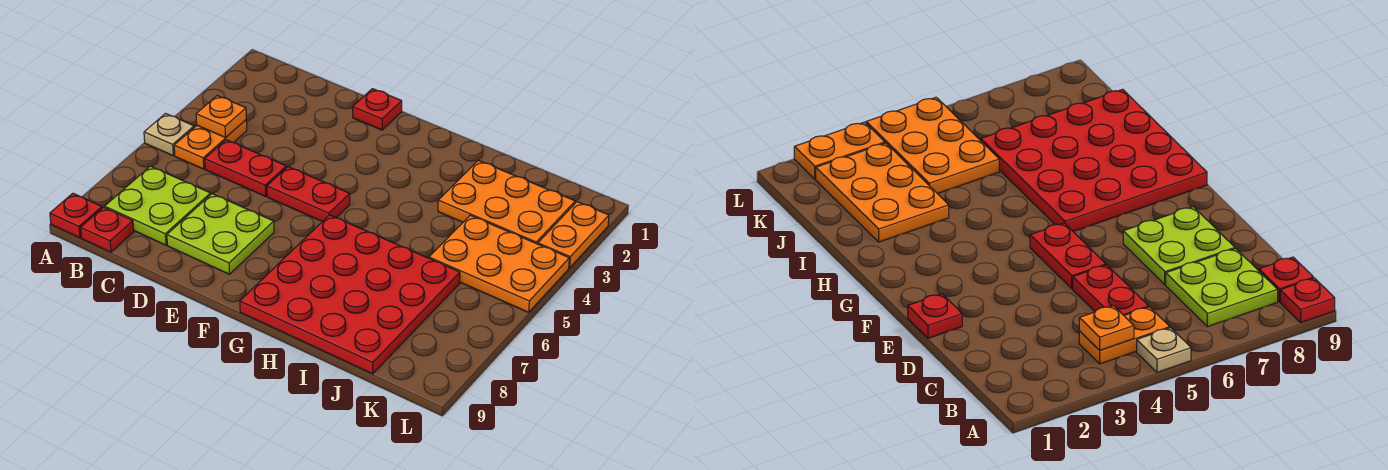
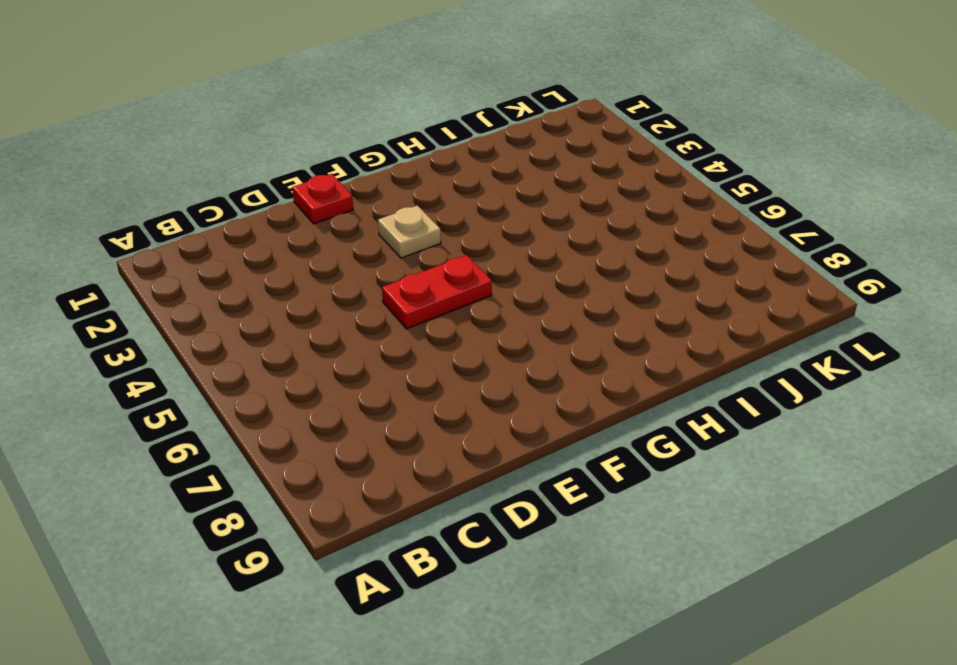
tan 1x1 plate [378,206,441,258] -> tan 1x1 plate moved to [144,114,194,155]
none -> red 1x1 plate [50,193,102,238]
none -> orange 1x2 plate [174,120,247,169]
none -> lime 2x2 plate [105,166,211,245]

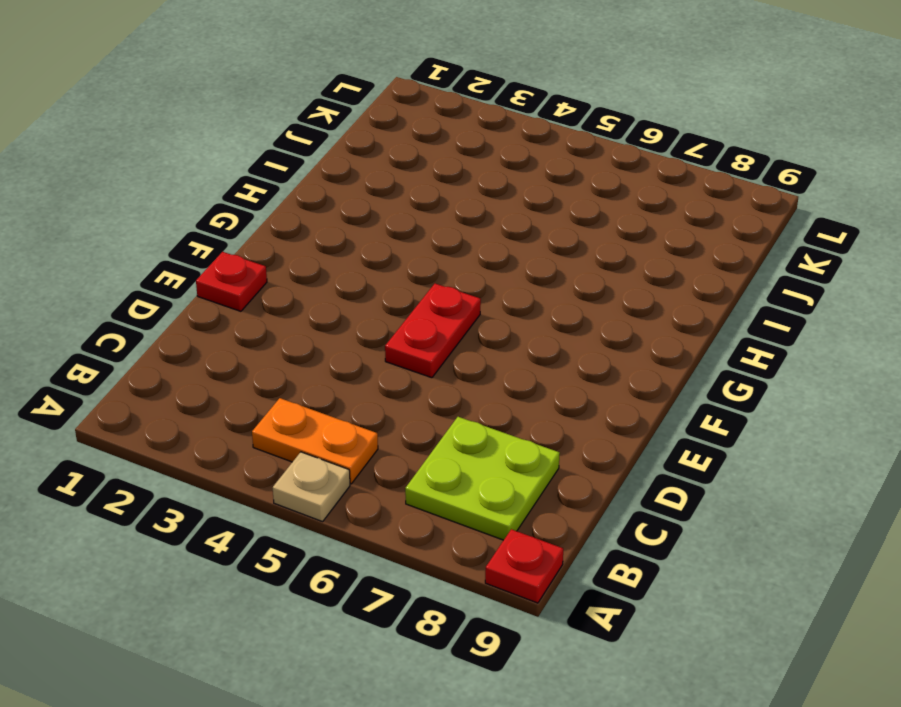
none -> red 1x1 plate [81,207,134,252]
none -> red 1x2 plate [205,140,286,196]
none -> lime 2x2 plate [167,194,274,274]

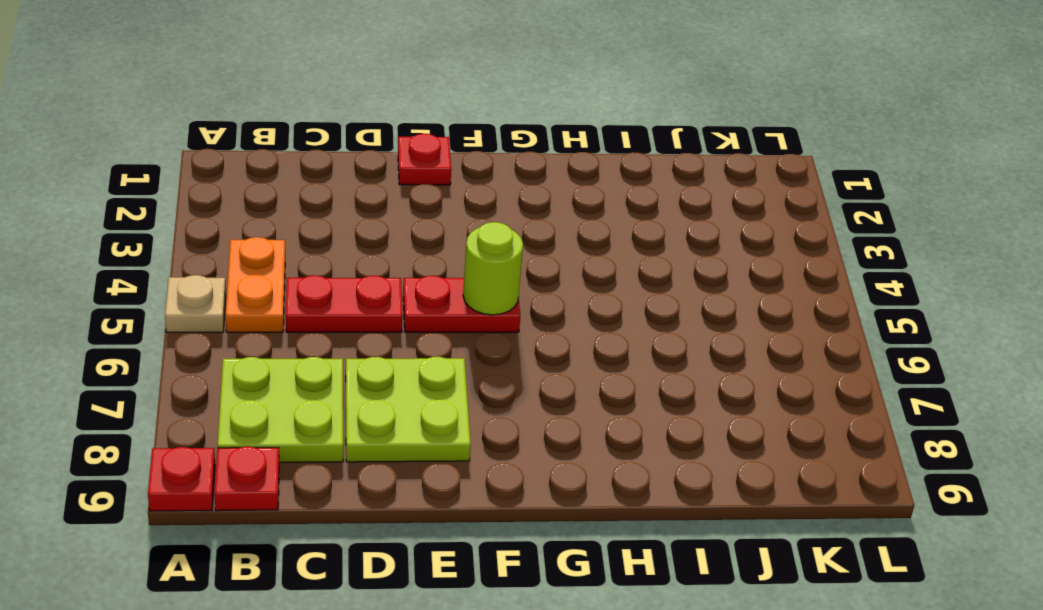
lime 1x1 round brick [463,222,523,315] -> none
none -> red 4x4 plate [240,215,460,374]
none -> orange 2x3 plate [438,160,575,244]
none -> orange 2x3 plate [429,215,569,312]

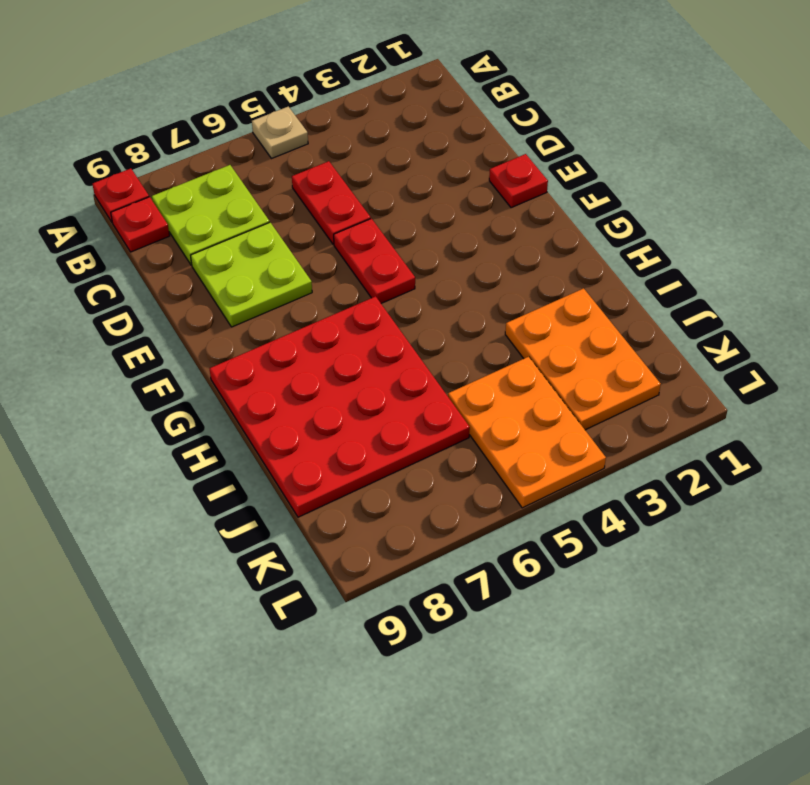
none -> orange 1x2 plate [174,120,247,169]
none -> orange 1x2 plate [538,202,609,268]
none -> orange 1x1 plate [196,96,246,138]

